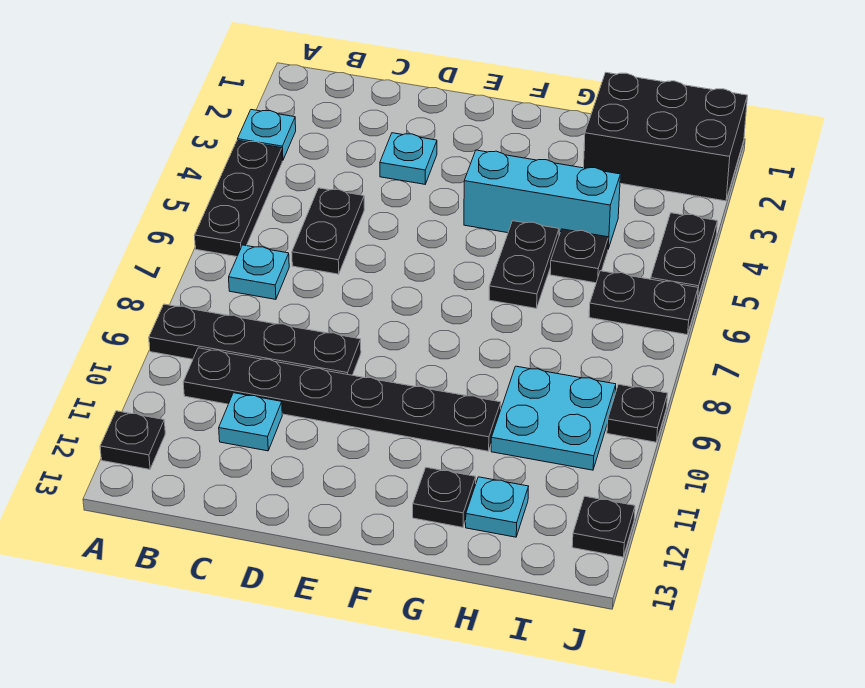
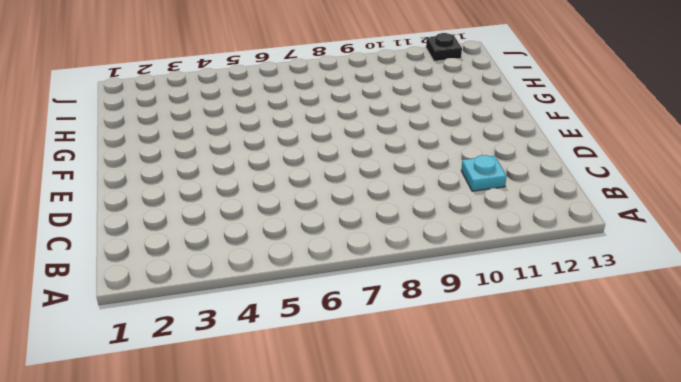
none -> cyan 1x1 plate [238,110,296,161]
none -> black 1x3 plate [195,140,282,257]
none -> black 1x4 plate [149,304,361,375]

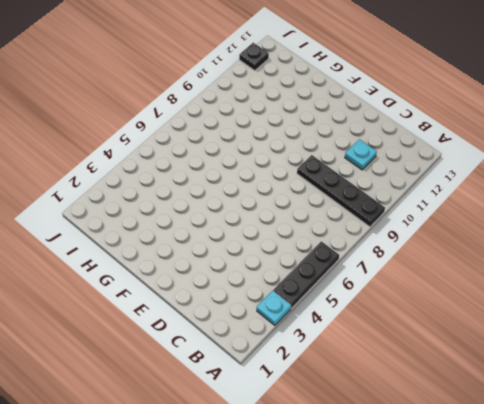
none -> black 1x1 plate [100,411,165,469]
none -> cyan 1x1 plate [229,245,289,299]
none -> black 1x6 plate [183,348,501,451]

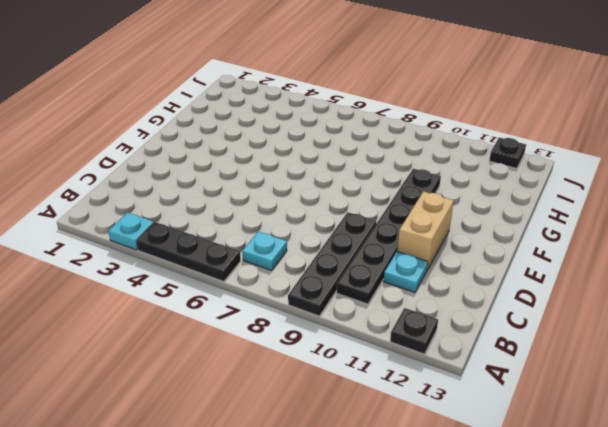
tan 1x2 brick [397,191,454,270] -> none
none -> black 1x2 plate [292,188,364,274]
none -> cyan 1x1 plate [380,133,437,184]
none -> cyan 1x3 brick [464,150,620,249]

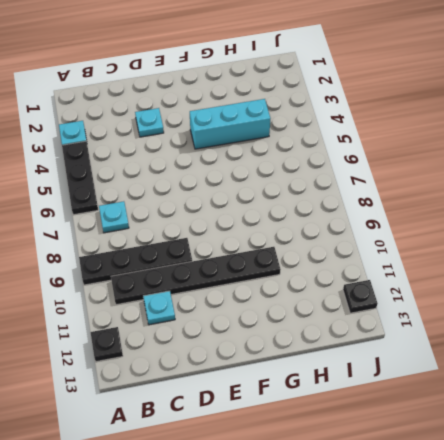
none -> black 1x2 plate [292,188,364,274]
none -> black 1x2 plate [489,221,559,308]
none -> black 1x1 plate [413,467,476,527]

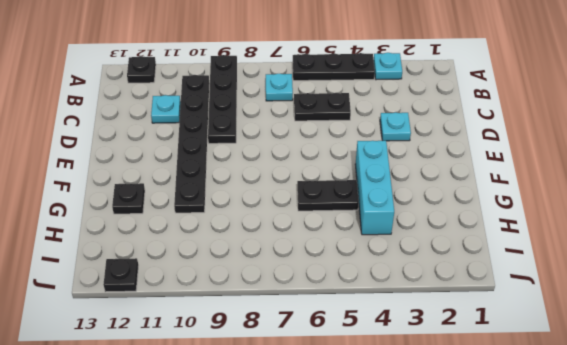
none -> black 2x3 brick [584,73,747,201]
none -> black 1x1 plate [550,229,608,283]
none -> cyan 2x2 plate [491,366,616,470]

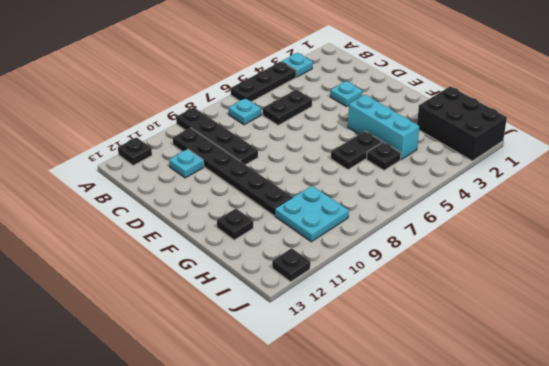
none -> cyan 1x1 plate [466,477,529,537]
none -> black 1x2 plate [589,271,698,335]
none -> black 1x2 plate [651,213,717,300]

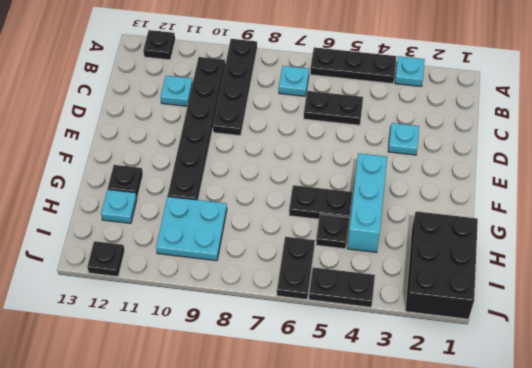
none -> black 1x1 plate [607,384,668,442]

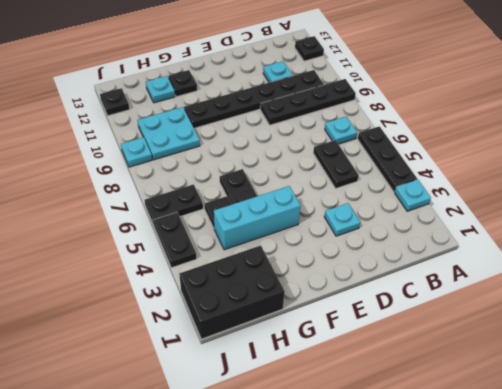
cyan 1x1 plate [121,137,152,167] -> black 1x1 plate [607,384,668,442]

